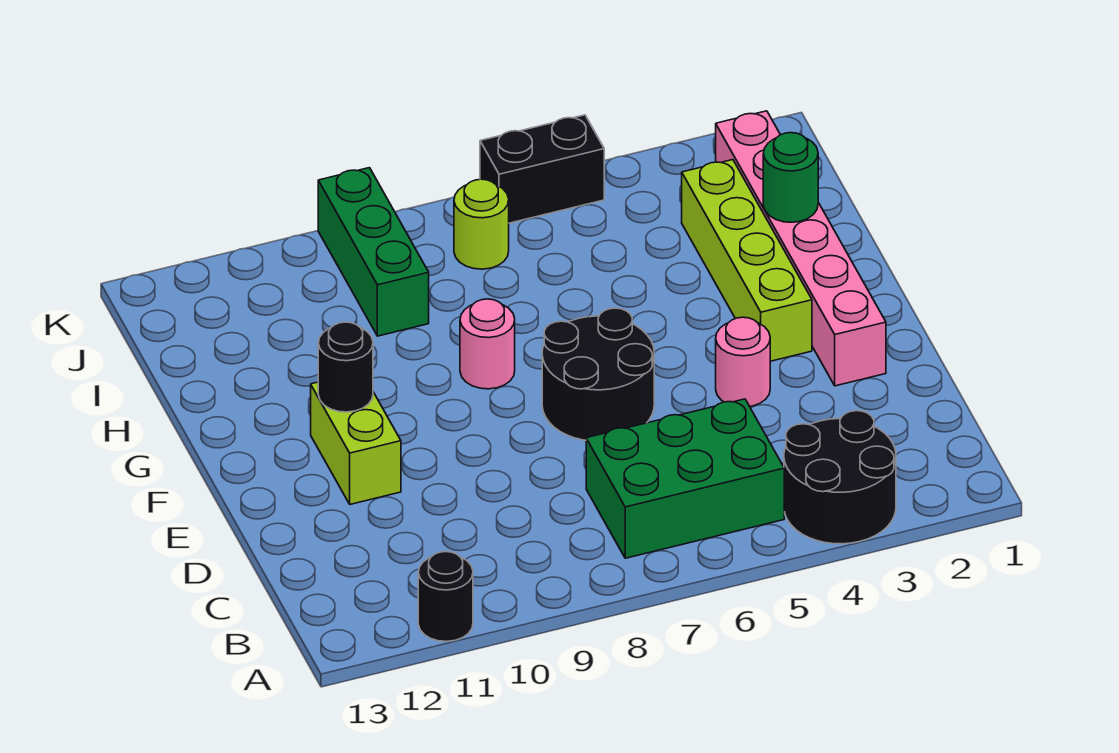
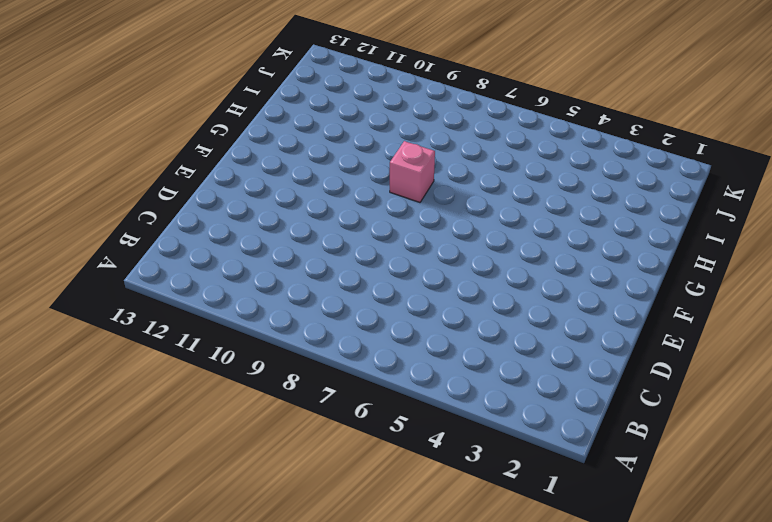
pink 1x1 brick [390,141,435,202] -> pink 1x1 round brick [460,299,515,389]
none -> black 2x2 round brick [784,411,896,544]
none -> black 1x1 round brick [418,552,473,641]
none -> green 2x3 brick [586,399,784,558]

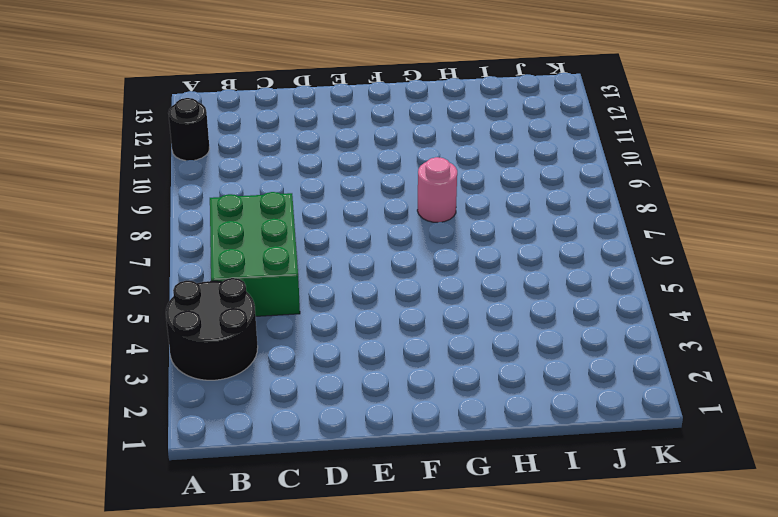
none -> pink 1x6 brick [716,111,886,386]
none -> pink 1x1 round brick [716,317,770,406]
none -> black 2x2 round brick [542,308,654,440]

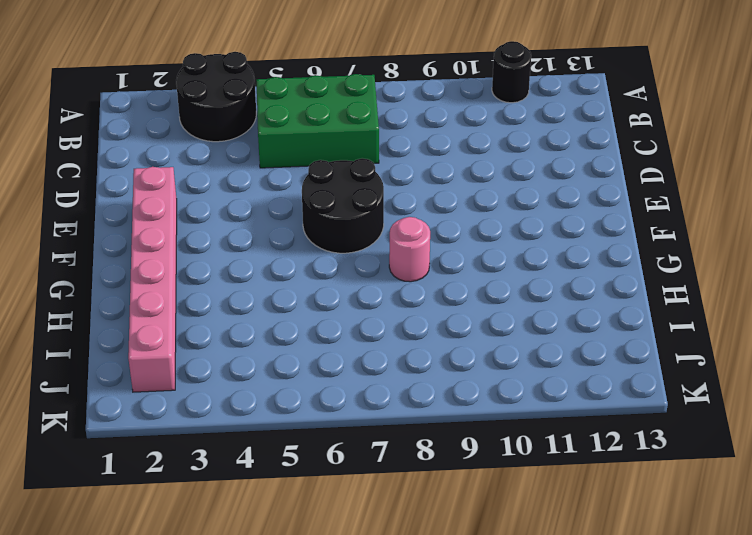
none -> pink 1x1 round brick [716,317,770,406]
none -> lime 1x2 brick [311,382,401,504]
none -> lime 1x4 brick [682,160,812,361]

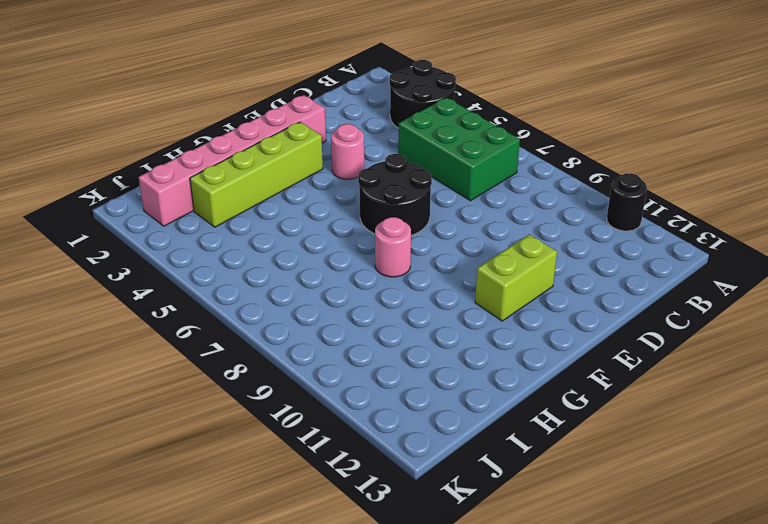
none -> green 1x3 brick [318,168,429,336]
none -> lime 1x1 round brick [454,179,509,269]
none -> black 1x2 brick [480,115,604,223]

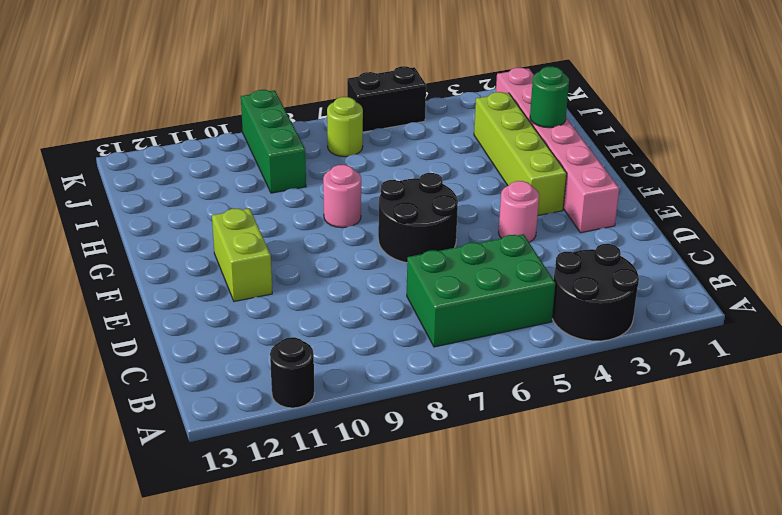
none -> black 1x1 round brick [318,322,373,412]

